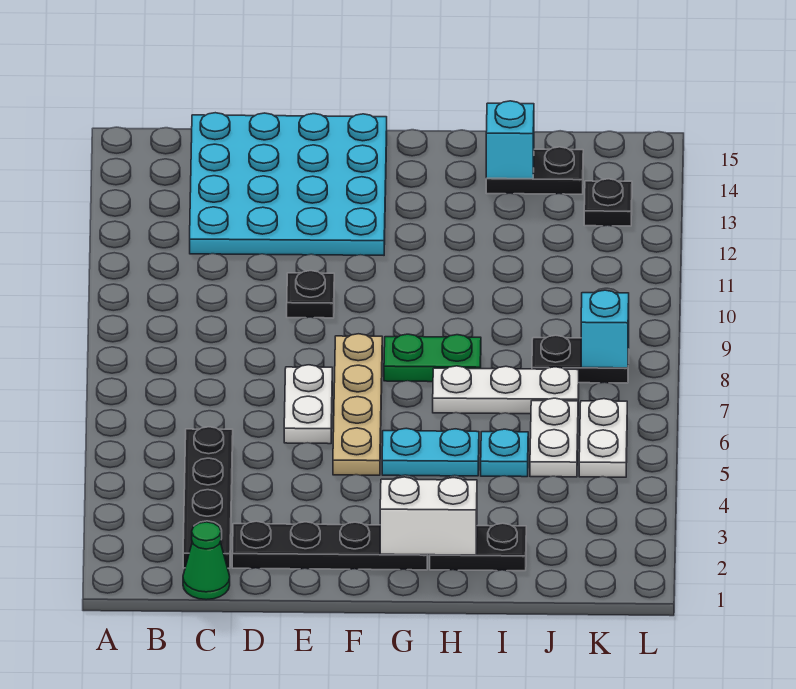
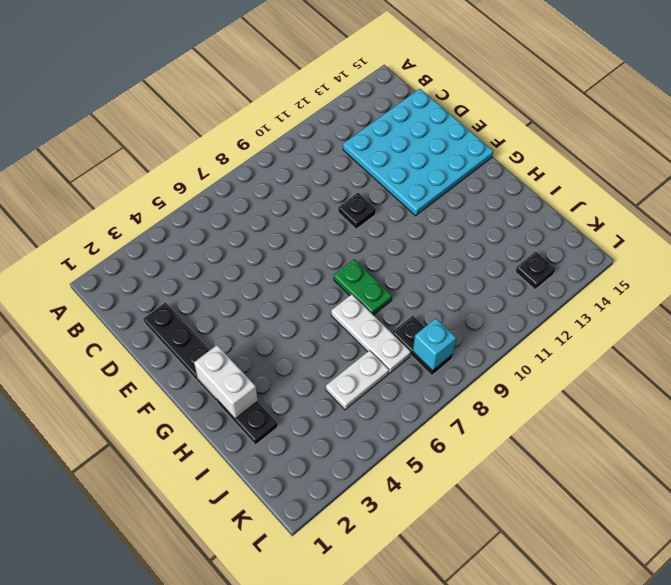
none -> green 1x1 cone [183,522,230,600]
none -> black 1x4 plate [183,427,233,568]
none -> white 1x2 plate [284,365,332,444]

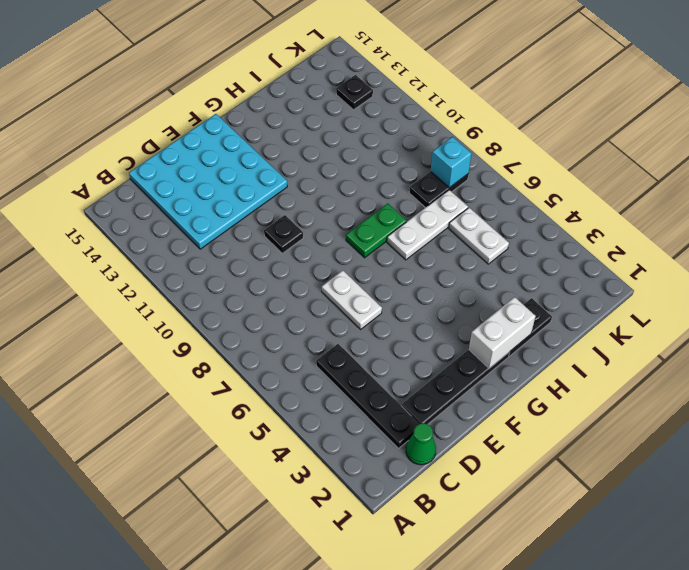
none -> tan 1x4 plate [333,334,382,475]
none -> cyan 1x2 plate [382,428,479,476]
none -> cyan 1x1 plate [481,429,528,477]

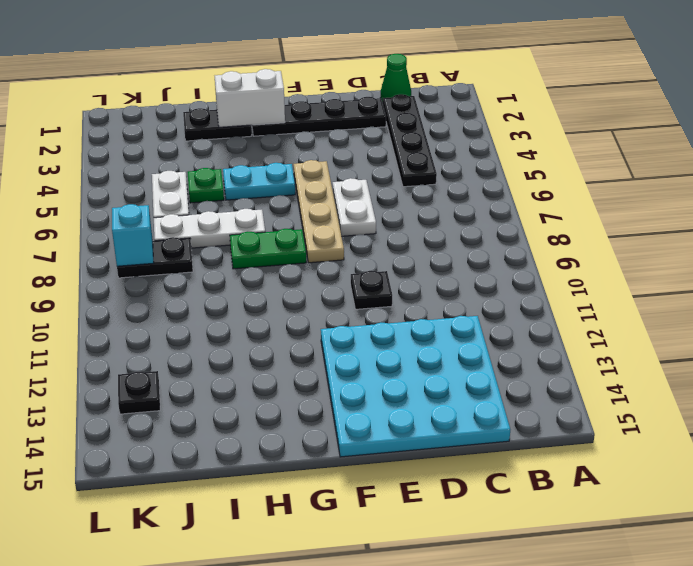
green 1x1 plate [188,168,224,203] -> cyan 1x1 plate [481,429,528,477]
none -> black 1x2 plate [486,147,583,194]
none -> white 1x2 plate [579,399,627,477]
none -> cyan 1x1 brick [486,101,534,179]

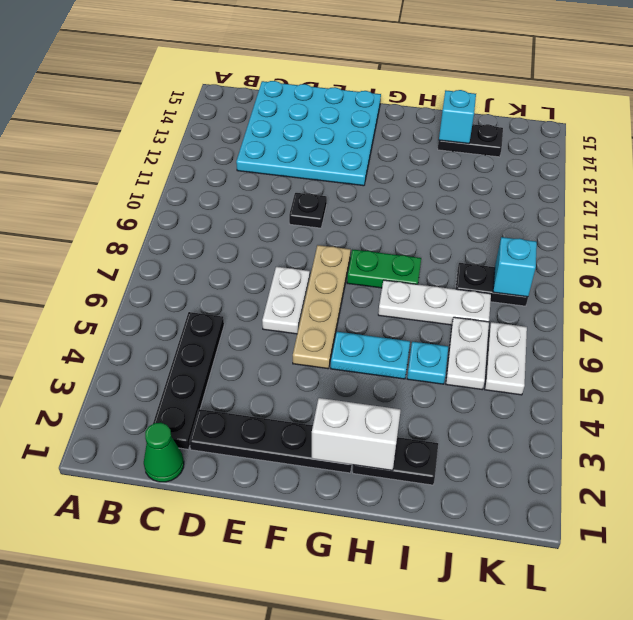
none -> black 1x1 plate [584,179,632,226]

